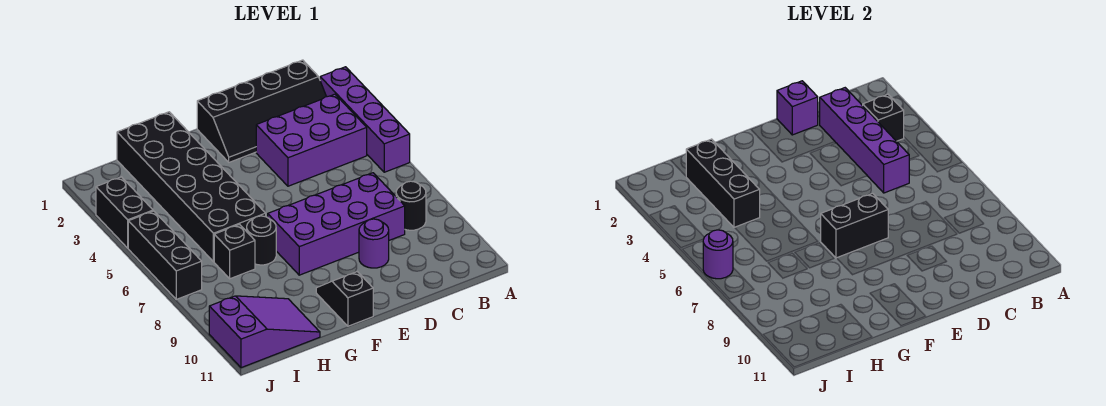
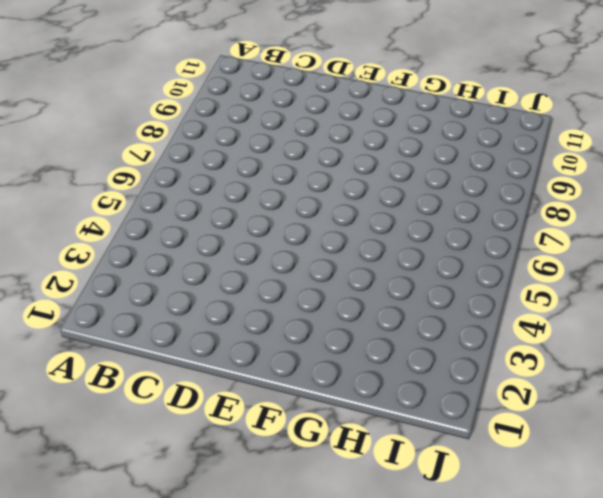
none -> purple 1x4 brick [320,67,410,172]
none -> black 2x4 slope [197,60,326,162]
none -> purple 2x3 brick [256,94,367,186]

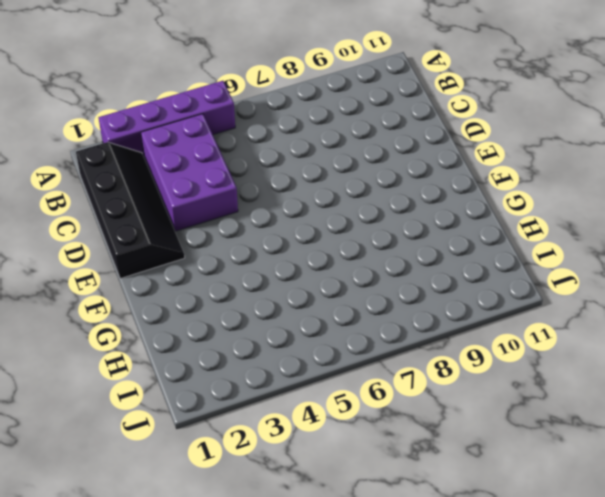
none -> black 1x1 round brick [396,181,426,230]
none -> purple 2x4 brick [268,173,405,275]
none -> purple 1x1 round brick [359,219,389,268]

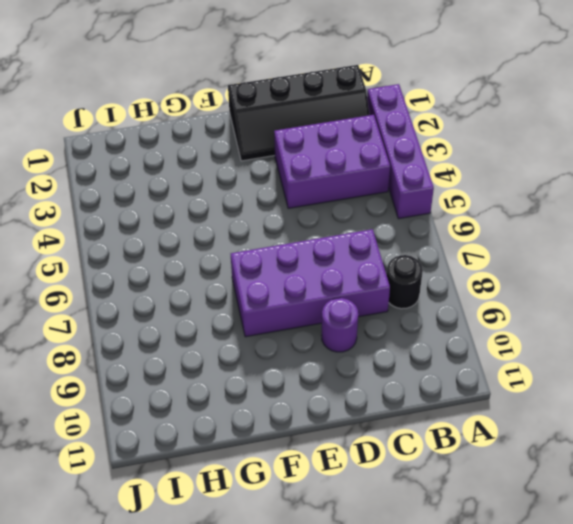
none -> black 1x2 slope [316,272,373,326]
none -> black 2x6 brick [117,112,266,262]
none -> black 1x1 round brick [247,216,276,265]

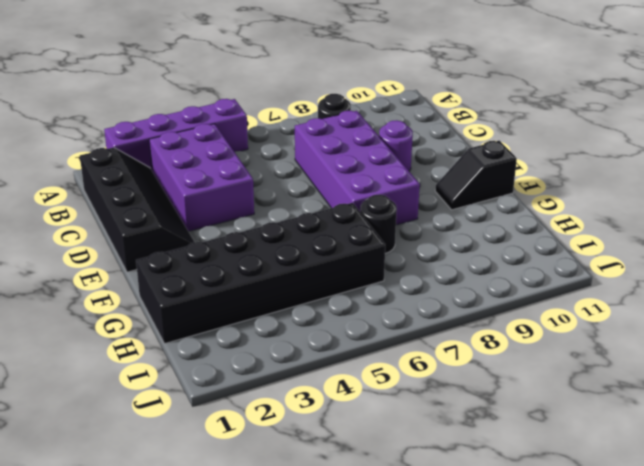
none -> black 1x1 brick [214,224,255,279]
none -> purple 2x3 slope [209,296,320,368]
none -> black 1x2 brick [96,177,153,248]

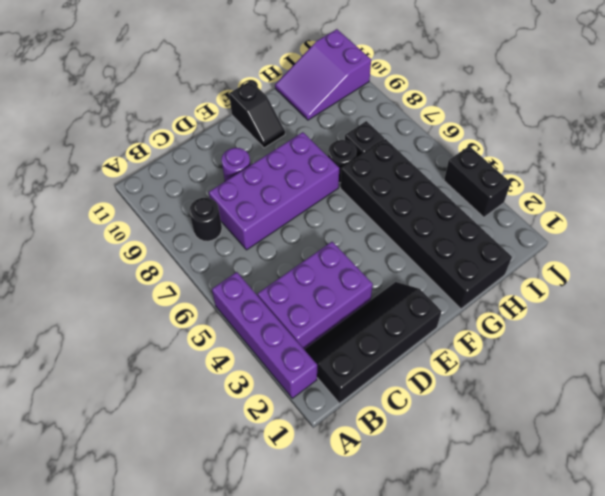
none -> black 1x3 brick [128,211,202,299]
none -> black 1x1 brick [863,94,904,141]
none -> purple 1x4 brick [820,88,909,193]

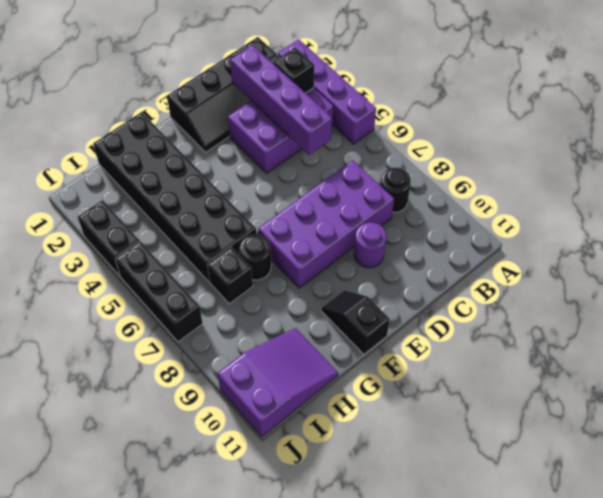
none -> purple 1x1 brick [777,81,818,135]
none -> black 1x2 brick [821,193,888,258]
none -> black 1x3 brick [686,139,760,228]

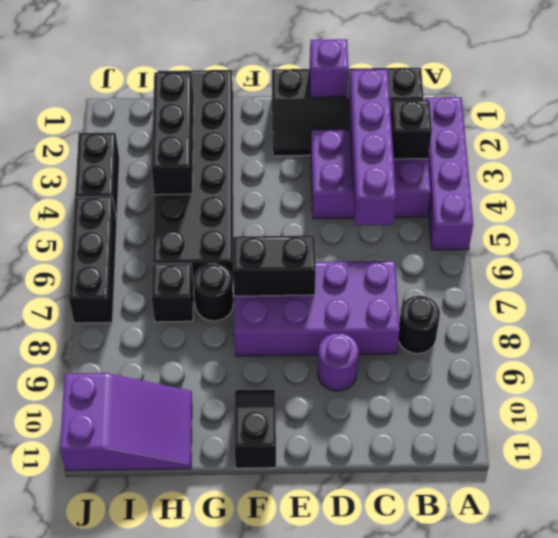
none -> purple 1x1 round brick [703,230,733,279]

